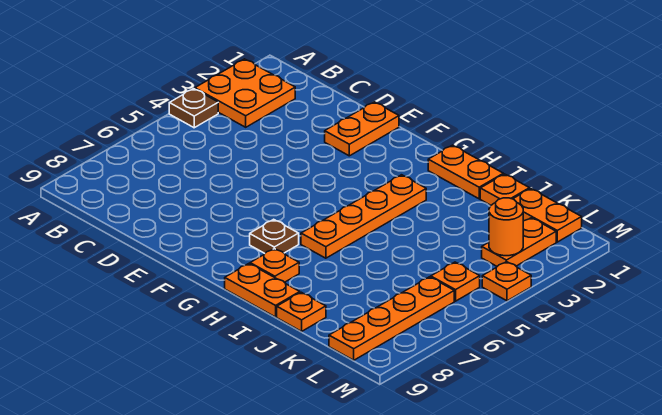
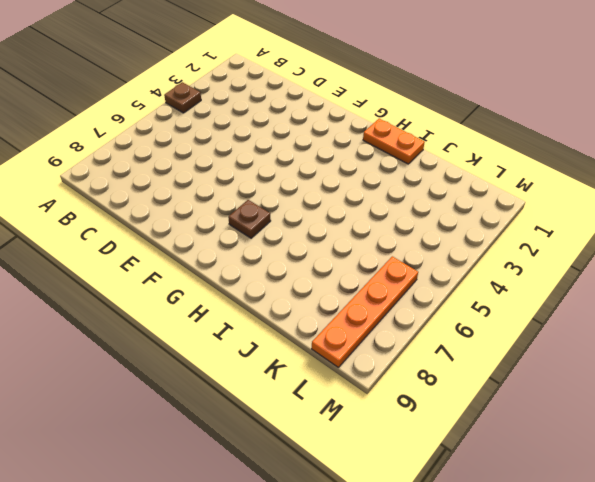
none -> orange 2x2 plate [195,59,295,127]
none -> orange 1x2 plate [325,102,399,156]
none -> orange 1x4 plate [301,175,426,258]

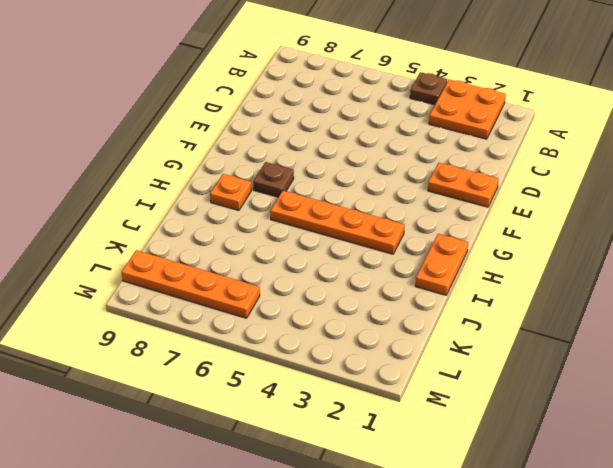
none -> orange 1x2 plate [225,264,300,317]
none -> orange 1x1 plate [480,174,529,205]
none -> orange 1x1 plate [277,292,326,331]

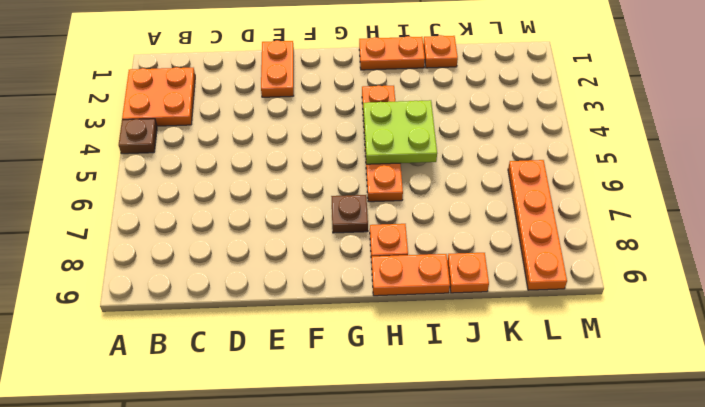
lime 2x2 plate [363,100,437,164] -> none
none -> orange 1x2 plate [513,189,582,242]
none -> orange 1x2 plate [482,218,556,266]
none -> orange 1x1 plate [431,262,480,301]

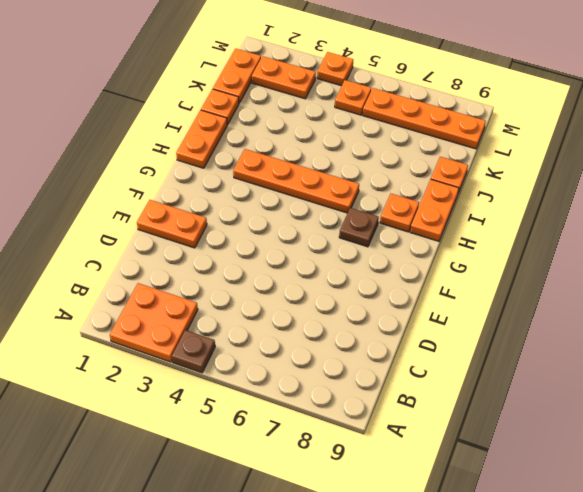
none -> orange 1x1 round brick [489,198,523,256]

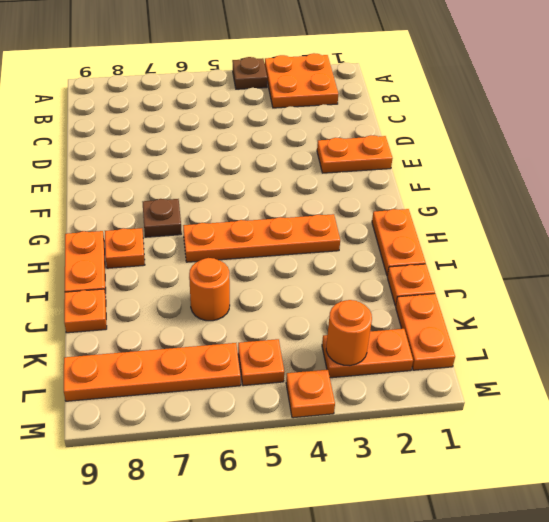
orange 1x1 round brick [189,258,230,321] -> none

